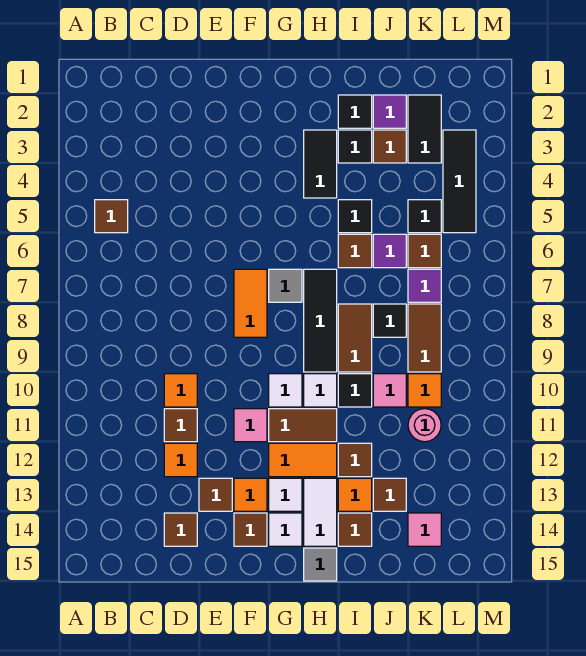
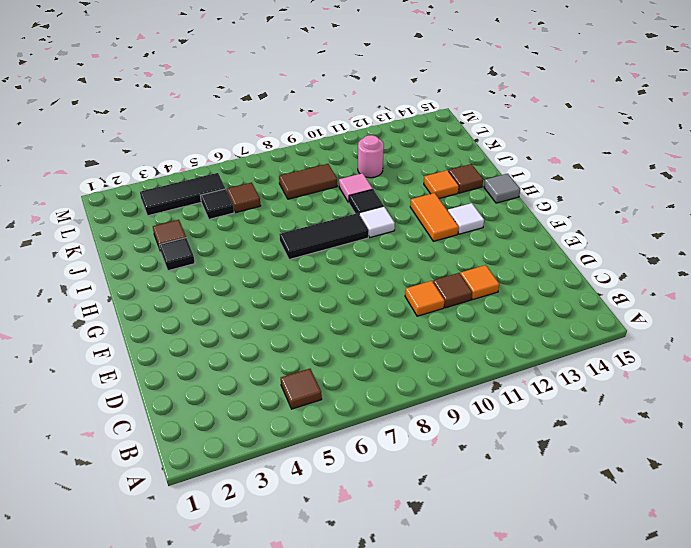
none -> brown 1x1 tile [164,513,197,546]
none -> brown 1x1 tile [199,478,232,511]
none -> orange 1x2 tile [234,269,267,337]
none -> pink 1x1 tile [234,409,267,442]

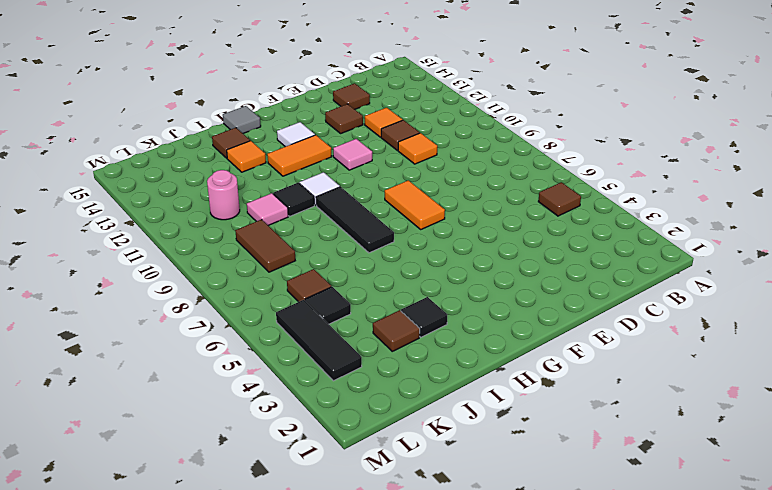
none -> orange 1x1 tile [234,478,267,511]
none -> brown 1x1 tile [234,513,267,546]
none -> grey 1x1 tile [269,269,302,302]
none -> white 1x1 tile [269,374,302,407]

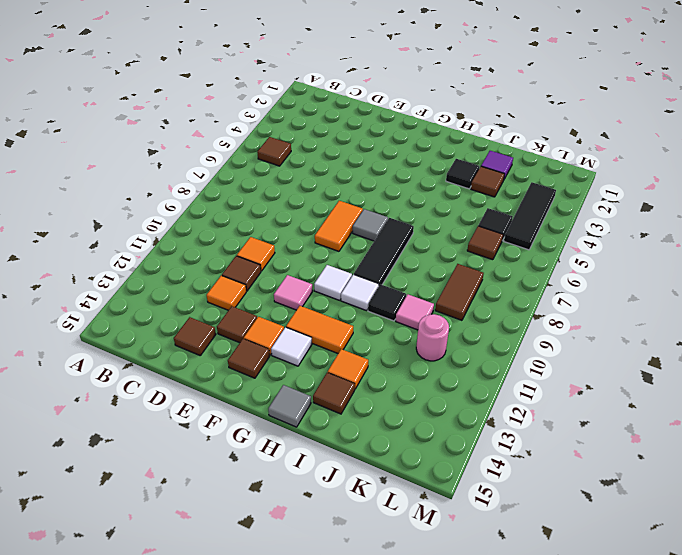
none -> brown 1x2 tile [269,409,337,442]
none -> white 1x1 tile [269,513,302,546]
none -> black 1x2 tile [304,130,337,198]
none -> white 1x2 tile [304,478,337,546]

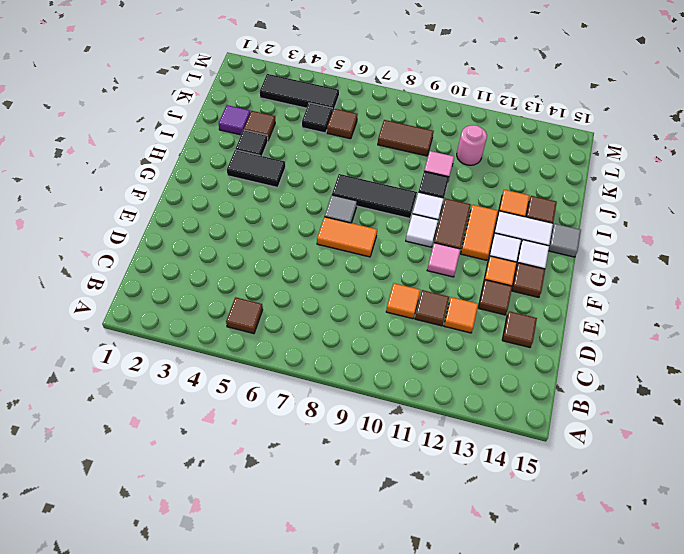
none -> black 1x1 tile [338,95,372,128]
none -> black 1x1 tile [338,200,372,233]
none -> brown 1x1 tile [338,234,372,268]
none -> brown 1x2 tile [338,304,372,372]

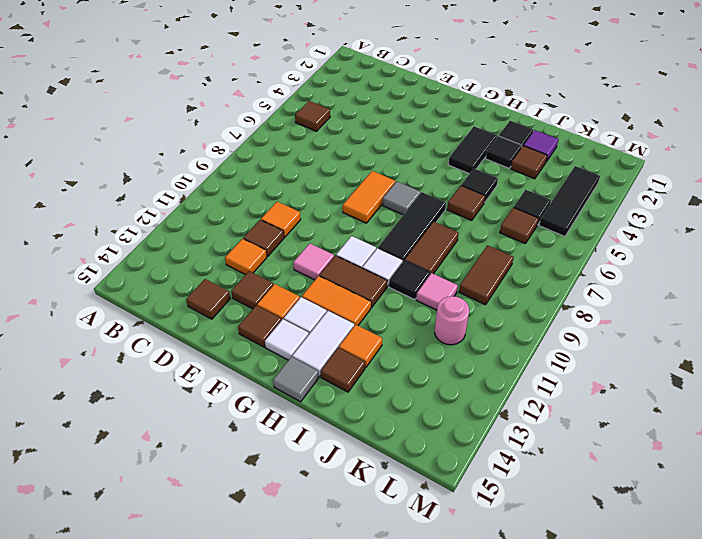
none -> brown 1x1 tile [338,443,372,477]
none -> purple 1x1 tile [373,234,406,268]
none -> black 1x1 tile [373,304,406,337]
none -> brown 1x1 tile [373,478,406,511]

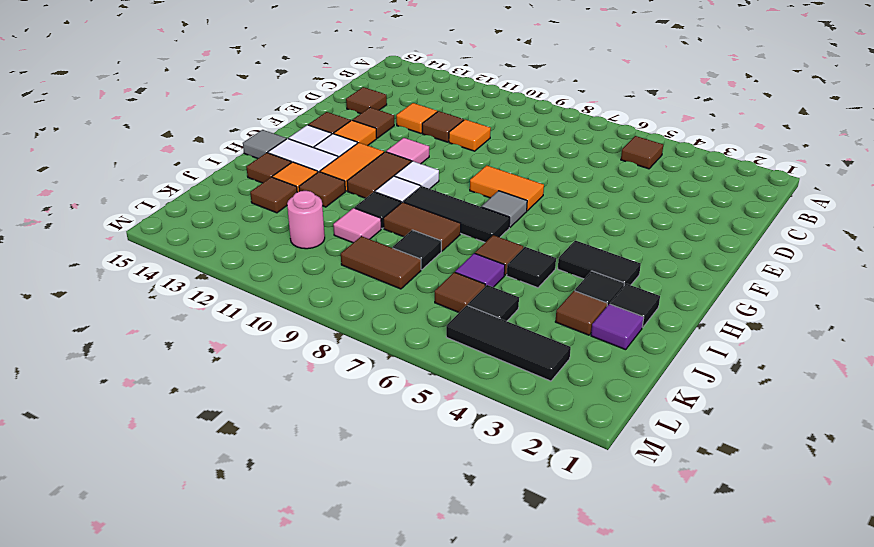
none -> black 1x2 tile [408,95,441,163]
none -> purple 1x1 tile [408,269,441,302]
none -> orange 1x1 tile [408,374,441,407]
none -> pink 1x1 tile [408,513,441,546]

